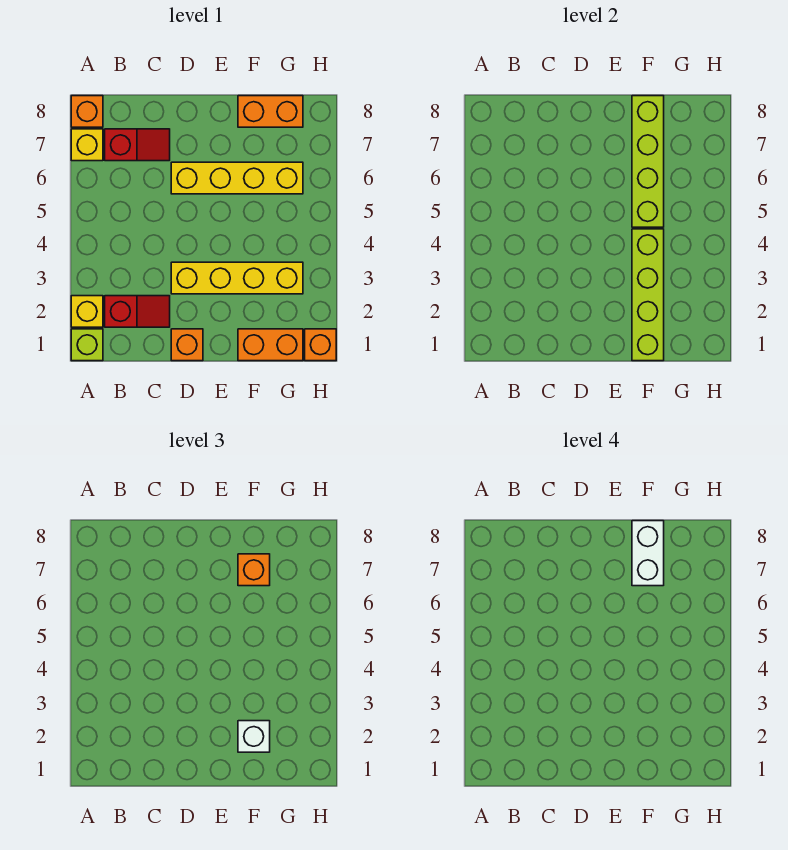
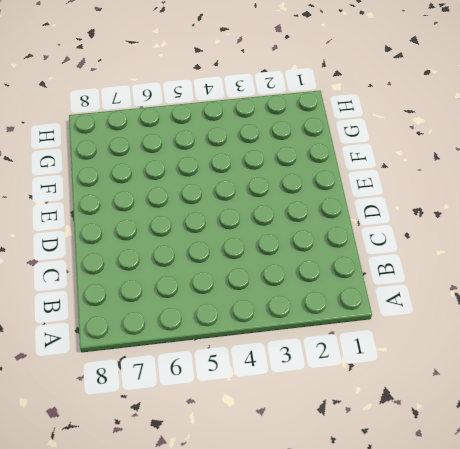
none -> lime 1x1 brick [71,329,103,361]
none -> yellow 1x1 brick [71,296,103,327]
none -> yellow 1x1 brick [71,129,103,161]

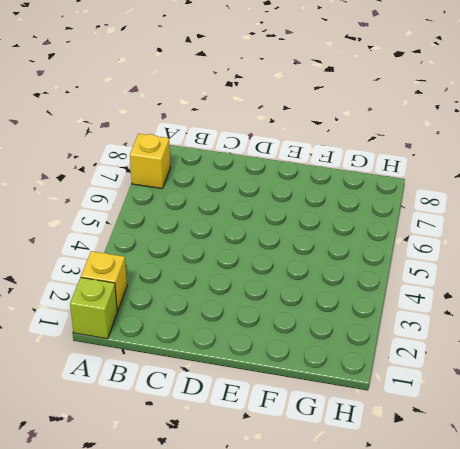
none -> orange 1x1 brick [71,96,103,127]
none -> red 1x2 slope [105,296,170,327]
none -> red 1x2 slope [105,129,170,161]

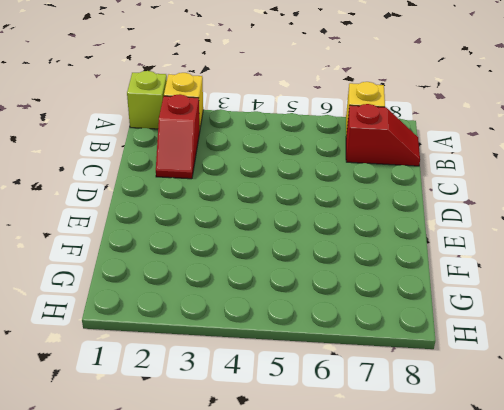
red 1x2 slope [346,104,420,166] -> red 1x2 slope turned to [105,129,170,161]
none -> orange 1x1 brick [71,96,103,127]
none -> orange 1x1 brick [171,329,203,361]
none -> yellow 1x4 brick [171,262,303,294]

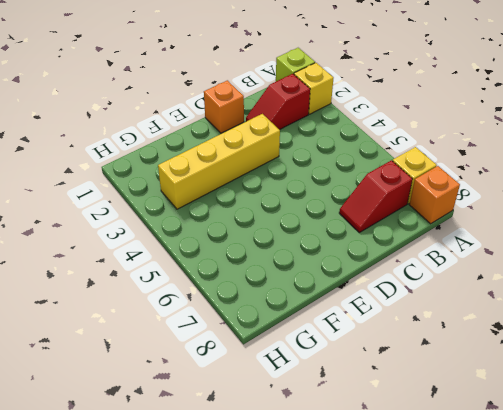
none -> yellow 1x4 brick [171,162,303,194]
none -> orange 1x2 brick [238,329,303,361]
none -> orange 1x2 brick [238,96,303,127]

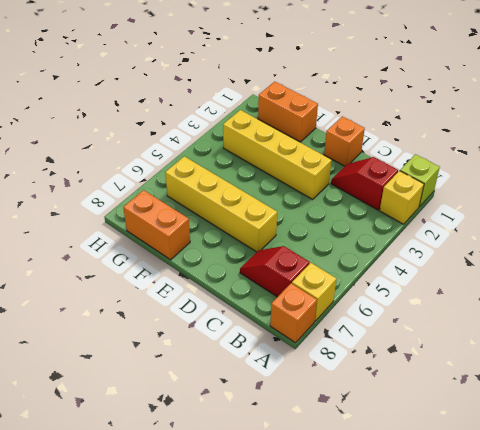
none -> orange 1x1 brick [305,329,336,361]
none -> lime 1x4 brick [632,229,664,361]
none -> lime 1x4 brick [632,96,664,227]

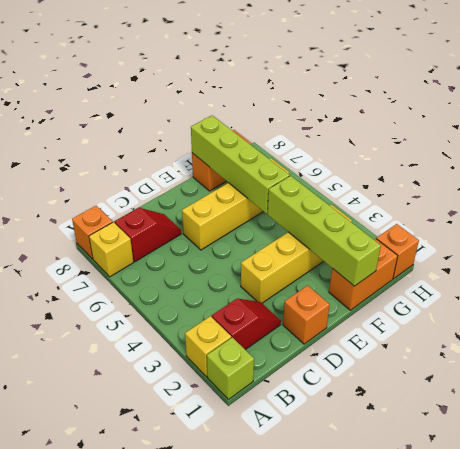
none -> white 1x1 brick [238,721,270,752]
none -> orange 1x1 brick [238,554,270,586]
none -> white 1x2 brick [632,521,664,586]

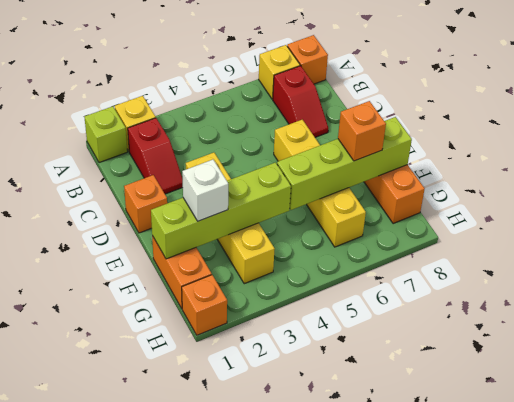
none -> white 1x2 brick [632,521,664,586]

